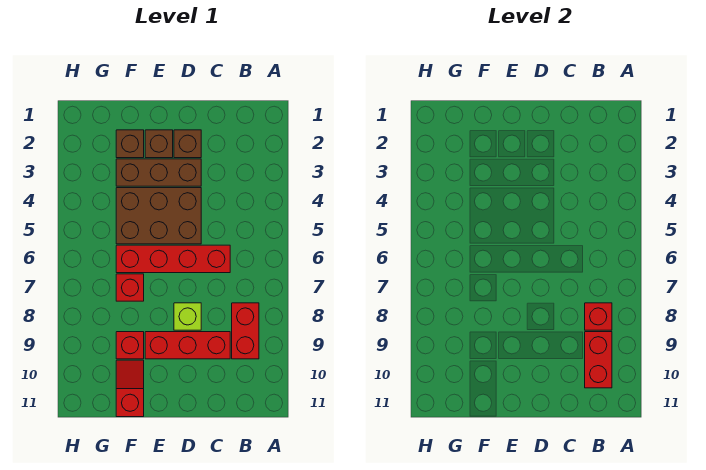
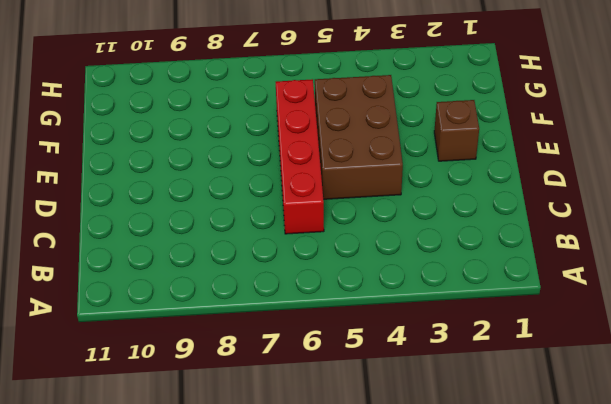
none -> red 1x2 brick [232,303,259,359]
none -> red 1x3 brick [145,332,230,359]
none -> brown 1x1 brick [174,130,201,158]

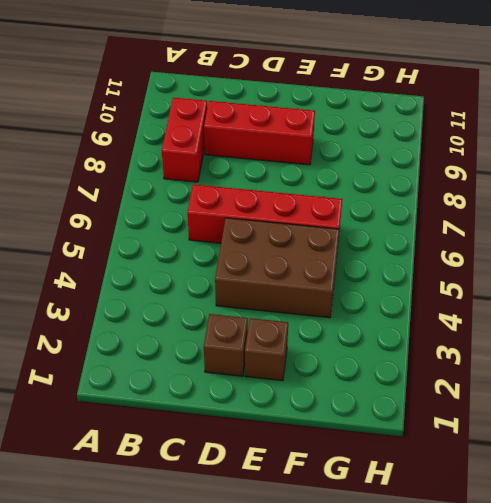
none -> brown 1x3 brick [116,159,201,186]
none -> lime 1x1 brick [174,303,201,330]
none -> brown 1x1 brick [116,130,144,158]

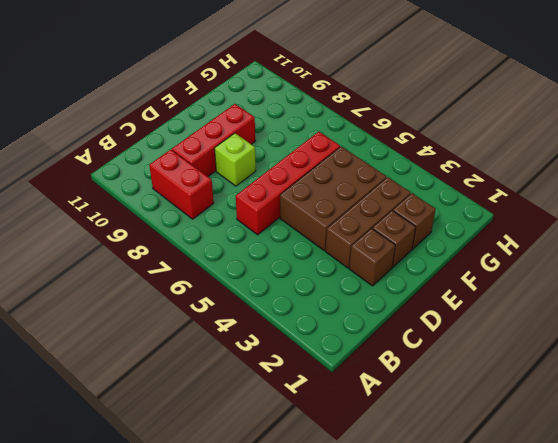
none -> red 1x1 brick [116,274,144,301]
none -> red 1x1 brick [116,332,144,359]
none -> red 1x2 slope [116,360,144,417]

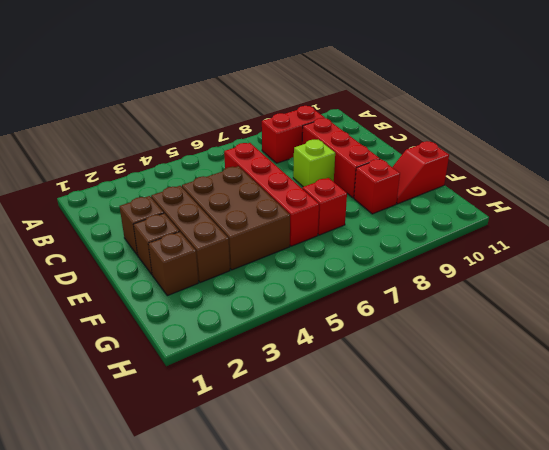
none -> red 1x1 brick [585,303,612,330]
none -> red 1x2 brick [585,332,612,388]

